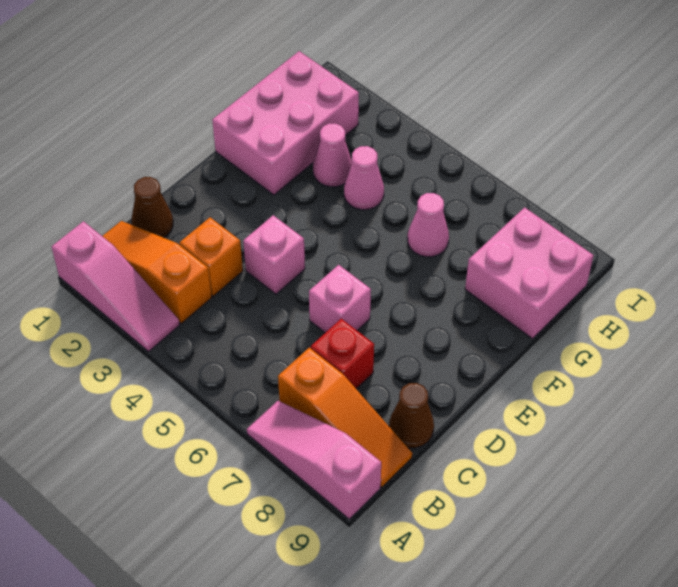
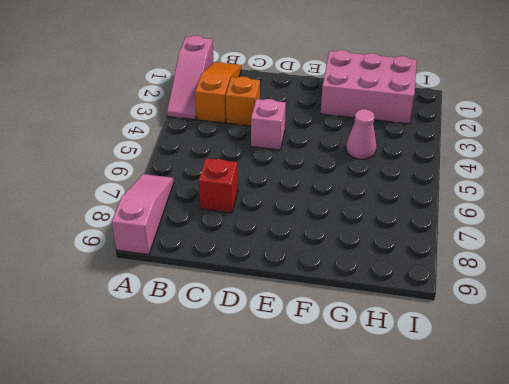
none -> orange 1x3 slope [278,348,412,487]
none -> brown 1x1 cone [132,177,173,238]
none -> brown 1x1 cone [389,383,434,448]

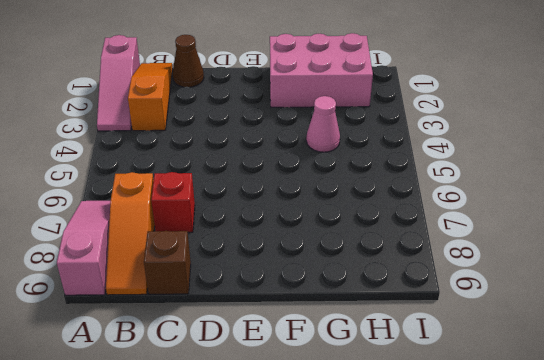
brown 1x1 brick [144,231,191,294] -> brown 1x1 cone [389,383,434,448]
none -> orange 1x1 brick [180,217,243,296]
none -> pink 1x1 brick [243,215,305,294]
none -> pink 1x1 brick [309,265,371,333]

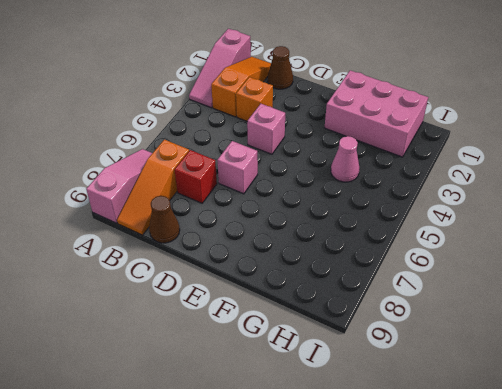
none -> pink 1x1 cone [313,123,352,187]
none -> pink 1x1 cone [407,193,449,257]
none -> pink 2x2 brick [465,207,593,339]

